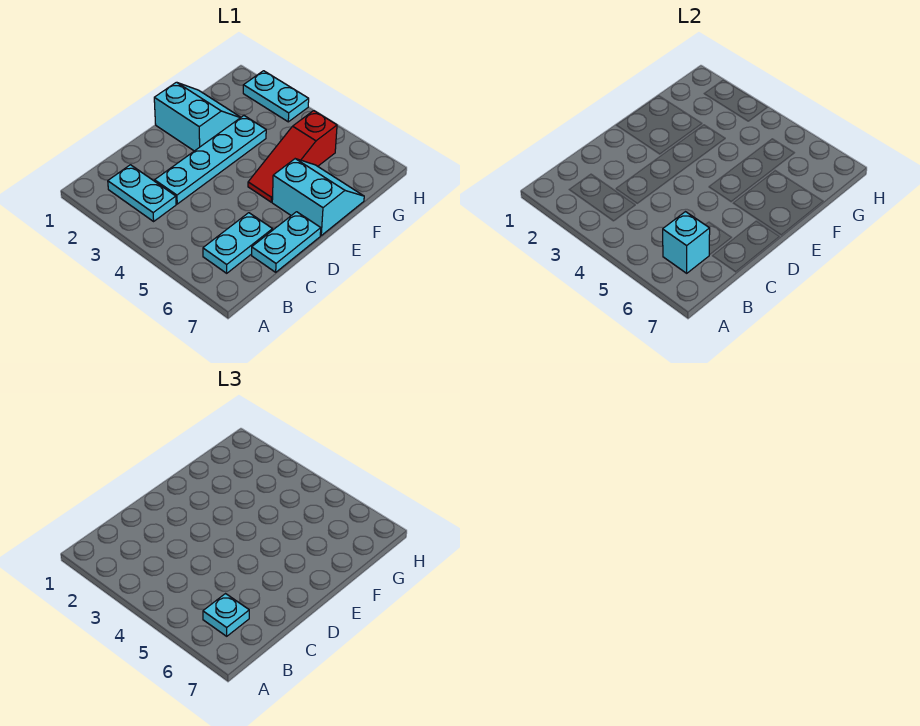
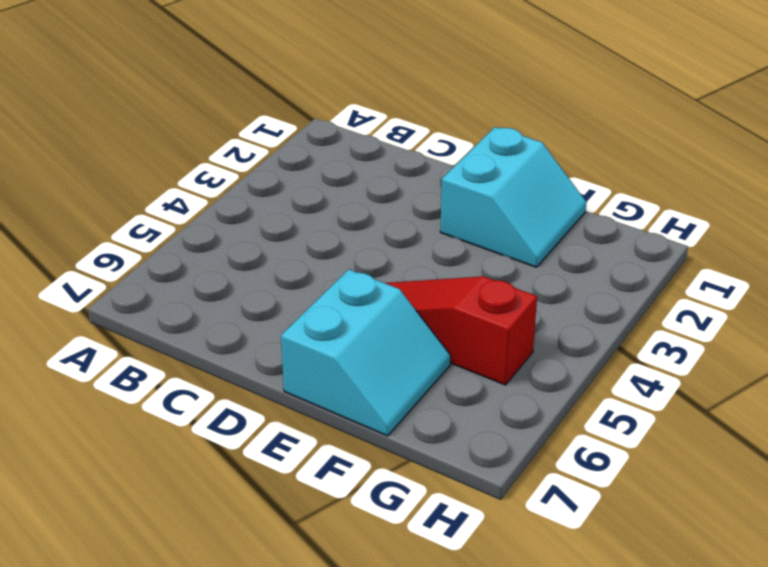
none -> cyan 1x2 plate [108,165,176,221]
none -> cyan 1x2 plate [203,213,273,273]

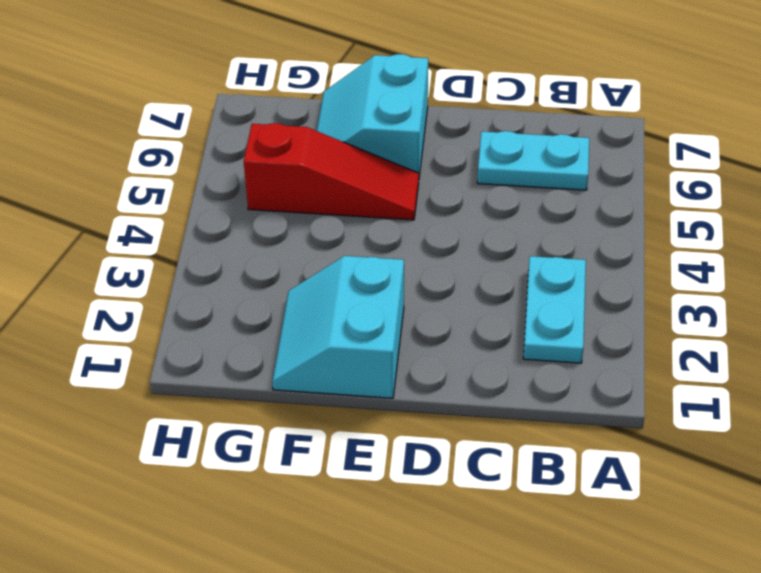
none -> cyan 1x4 plate [155,116,266,204]
none -> cyan 1x2 plate [252,212,321,272]

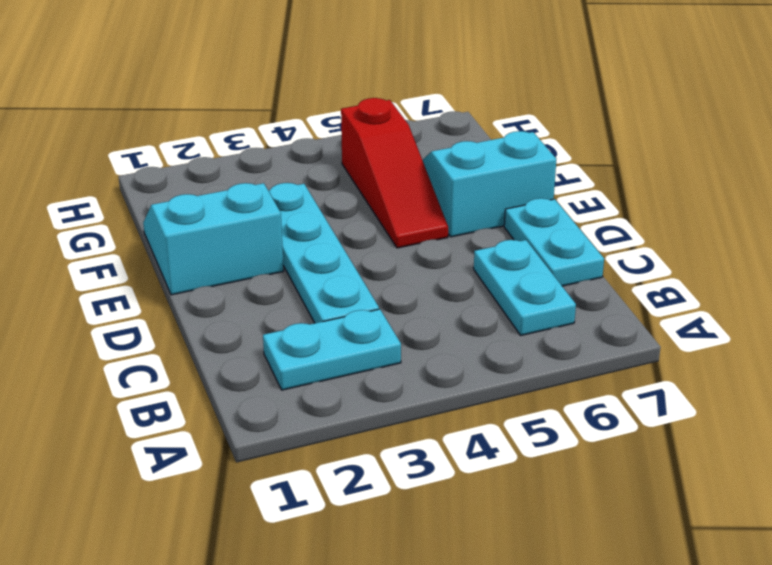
none -> cyan 1x2 plate [243,71,309,122]
none -> cyan 1x1 brick [663,212,710,273]

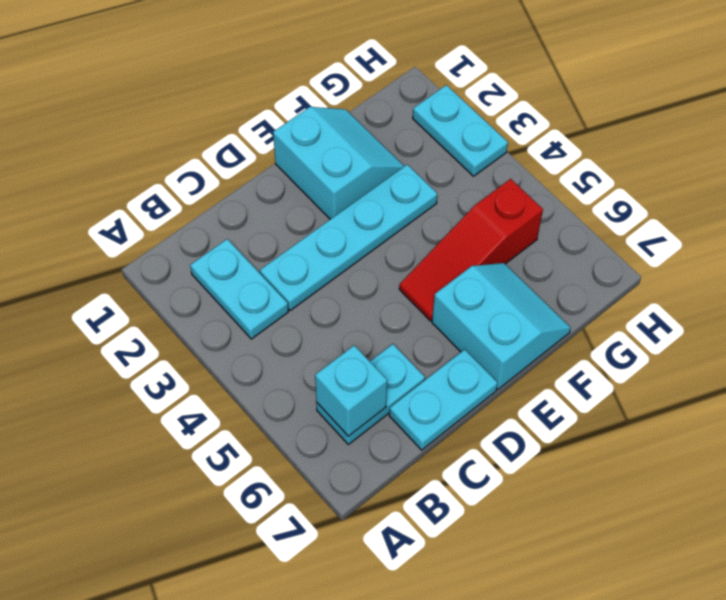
none -> cyan 1x1 plate [203,594,249,636]

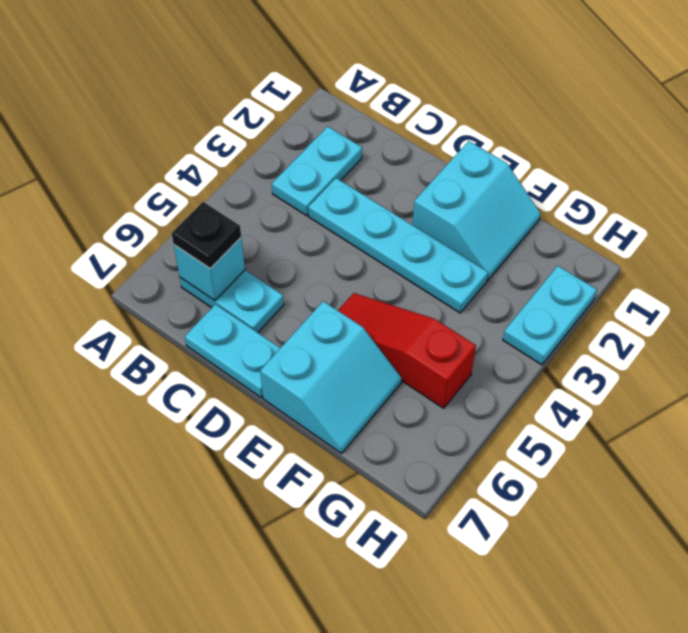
black 1x1 plate [172,202,241,268] -> cyan 1x1 plate [203,594,249,636]

